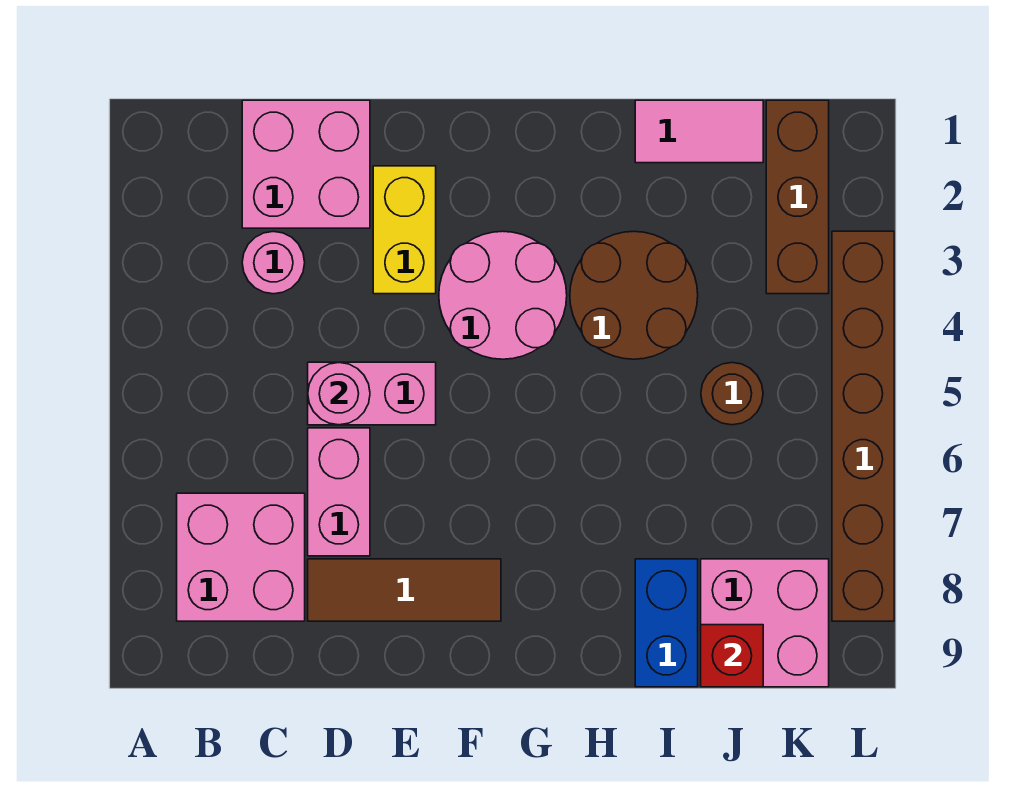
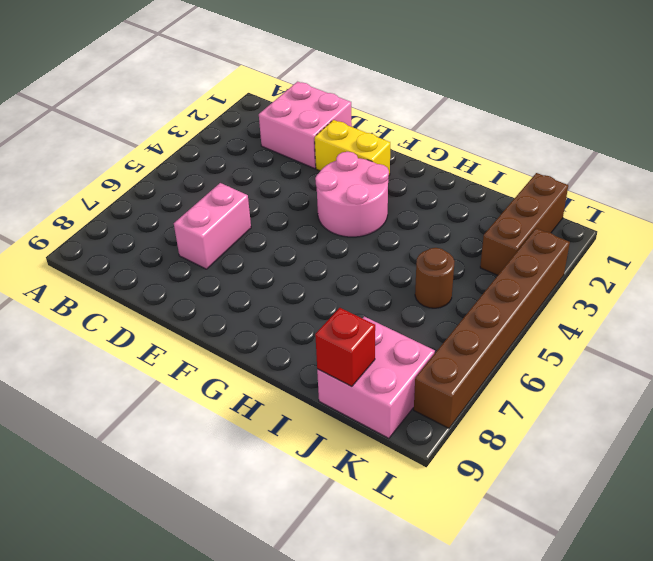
yellow 1x2 brick [315,120,390,175] -> yellow 1x2 brick turned to [373,166,436,294]
none -> pink 2x2 brick [177,493,305,621]
none -> pink 1x1 round brick [242,232,305,294]
none -> pink 1x2 brick [308,362,436,425]

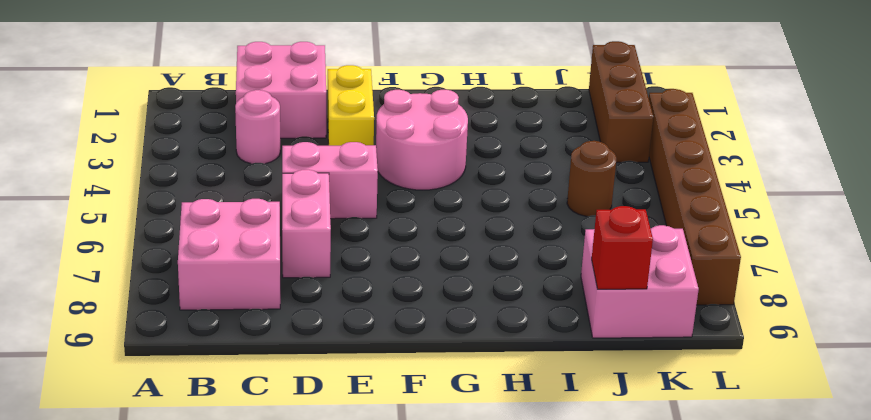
none -> brown 1x3 tile [308,559,501,621]
none -> brown 2x2 round brick [570,231,698,359]
none -> pink 1x2 tile [635,100,763,163]

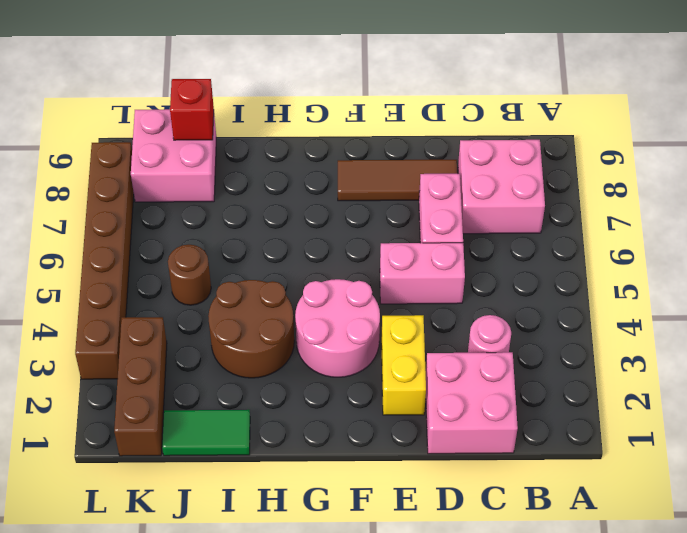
green 1x2 tile [162,410,250,456] -> pink 1x2 tile [635,100,763,163]
none -> blue 1x2 brick [635,559,698,687]
none -> pink 1x1 round brick [308,363,370,425]

